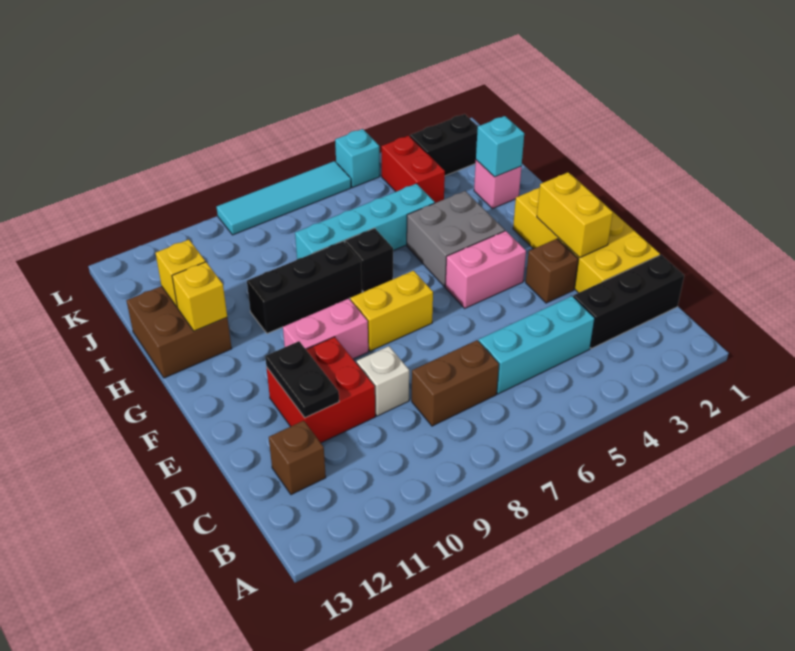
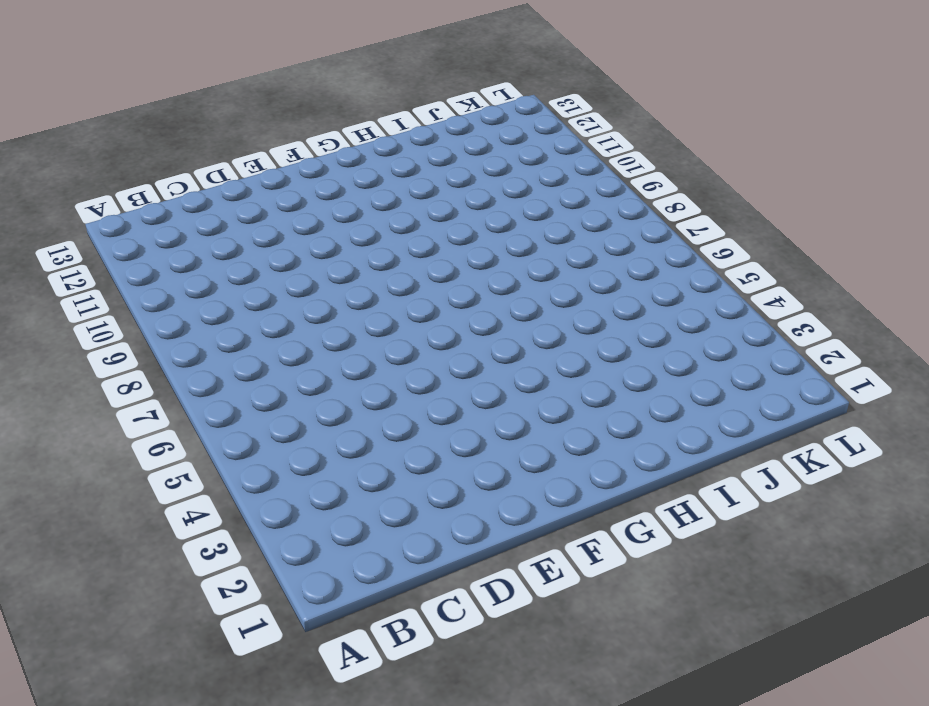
none -> black 1x3 brick [573,255,684,349]
none -> cyan 1x3 brick [479,296,595,394]
none -> brown 1x2 brick [412,340,499,426]

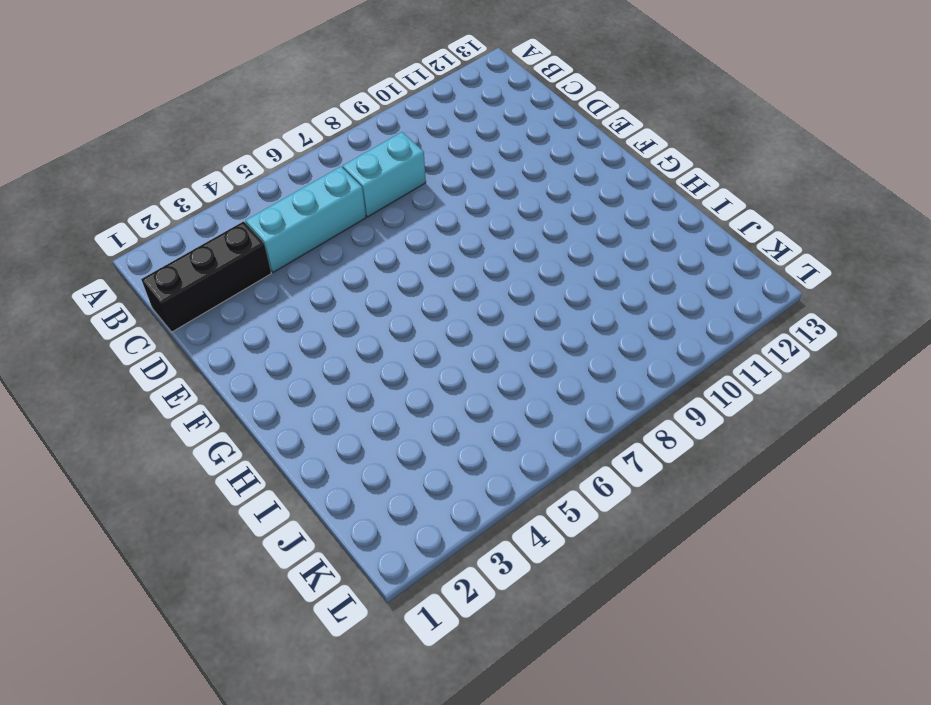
cyan 1x2 brick [343,132,426,217] -> brown 1x2 brick [412,340,499,426]
none -> brown 1x1 brick [269,421,326,495]
none -> yellow 2x4 brick [513,176,660,293]
none -> white 1x1 brick [357,346,409,416]

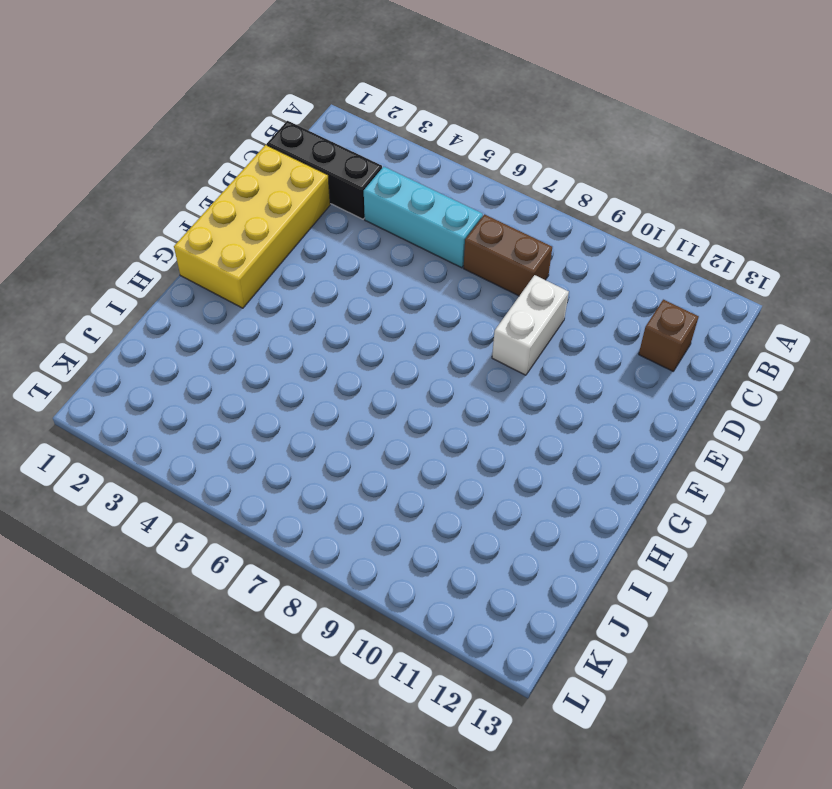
white 1x2 brick [492,275,569,375] -> white 1x1 brick [357,346,409,416]
none -> red 2x2 brick [267,337,375,443]
none -> brown 1x1 brick [526,239,578,303]
none -> pink 1x2 brick [445,231,526,308]

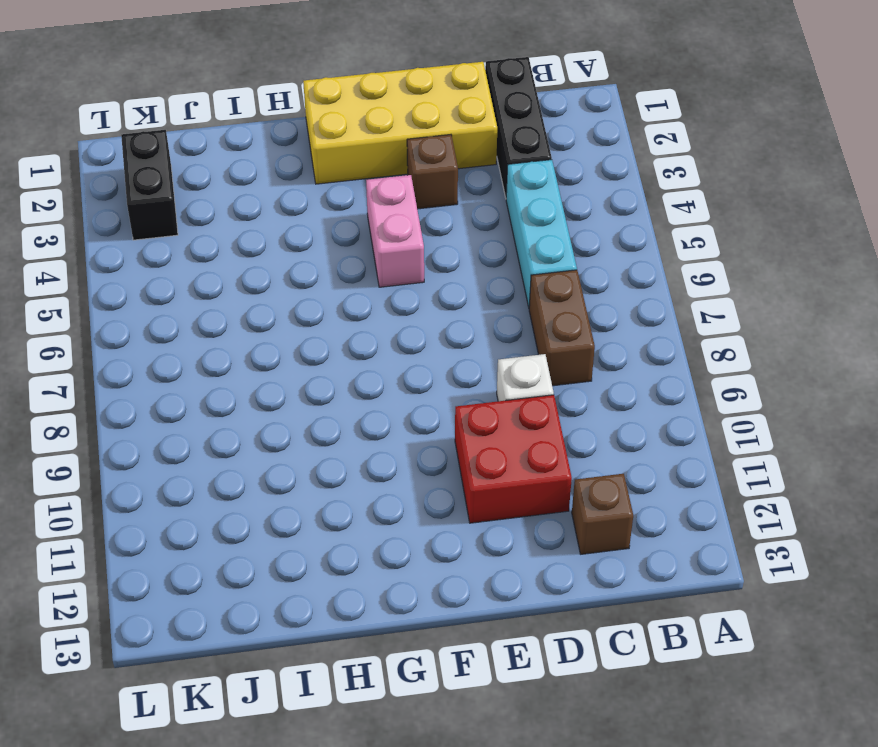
none -> yellow 1x2 brick [350,271,433,351]
none -> pink 1x2 brick [283,299,368,359]
none -> grey 2x2 brick [407,191,505,287]

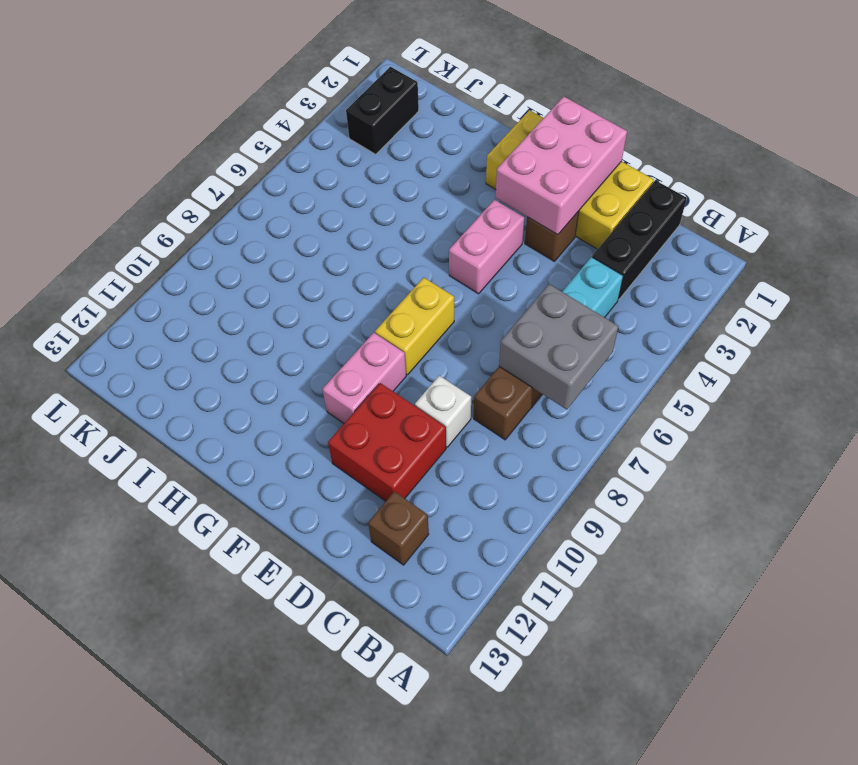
grey 2x2 brick [499,284,619,410] -> grey 2x2 brick moved to [407,191,505,287]
pink 2x3 brick [495,96,627,235] -> yellow 1x2 brick [537,172,613,258]
none -> black 1x1 brick [345,228,393,292]
none -> black 1x3 brick [247,241,362,334]
none -> brown 2x2 brick [126,286,232,378]

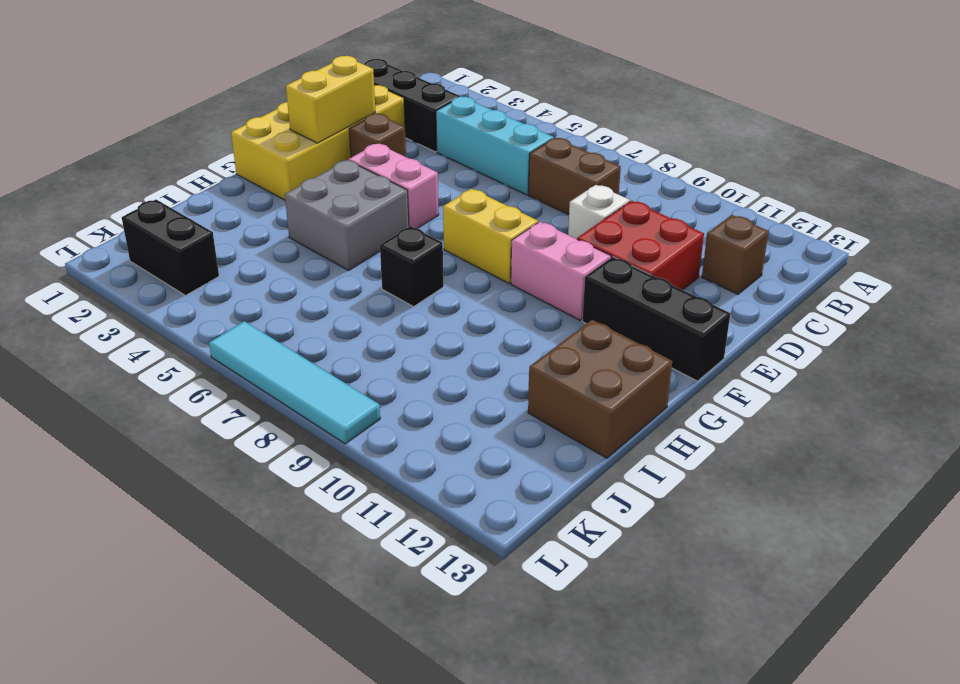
black 1x3 brick [582,257,730,381] -> black 1x3 brick moved to [247,241,362,334]
none -> pink 1x1 brick [474,160,521,209]
none -> cyan 1x4 brick [295,184,435,259]
none -> red 1x2 brick [381,136,445,203]

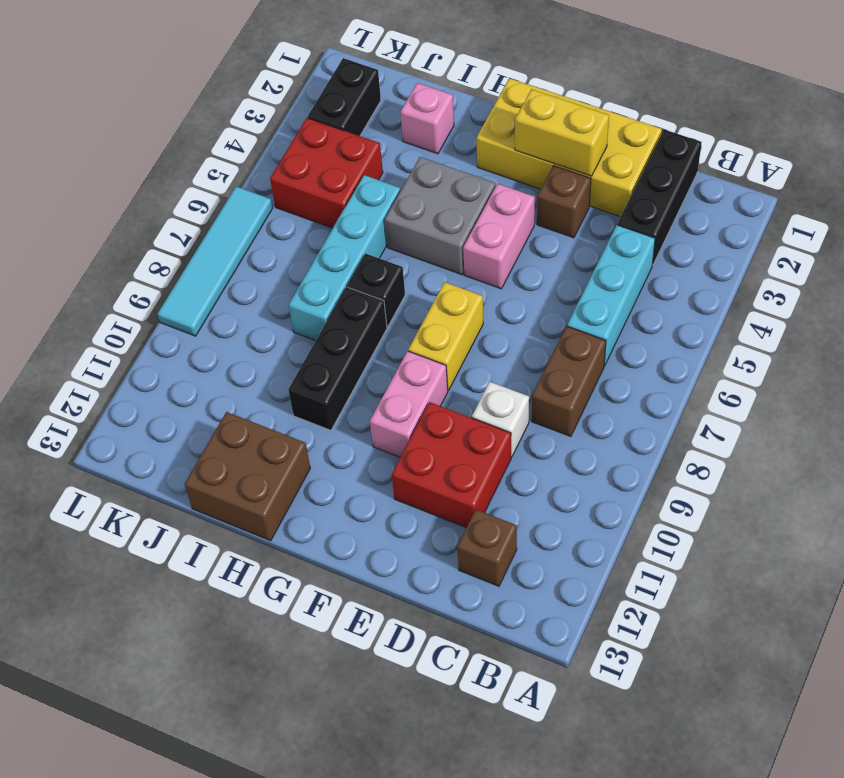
red 2x2 brick [270,118,383,228] -> red 1x2 brick [381,136,445,203]
none -> cyan 1x1 brick [335,129,380,188]
none -> black 1x2 plate [265,341,339,418]
none -> yellow 1x1 brick [172,262,227,331]

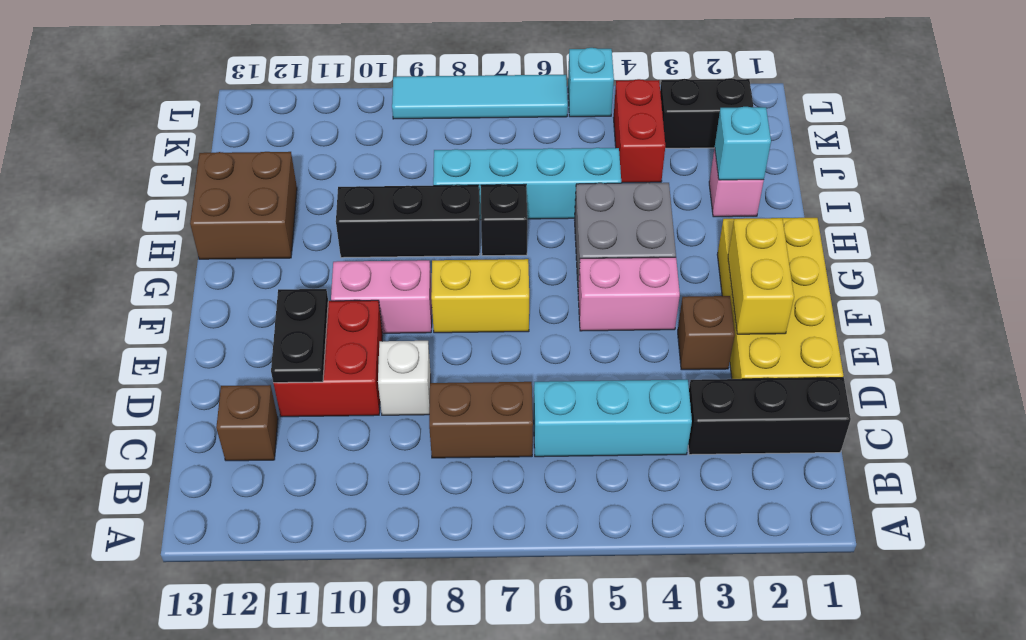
none -> yellow 1x1 brick [172,262,227,331]
none -> yellow 1x1 brick [156,240,205,307]

